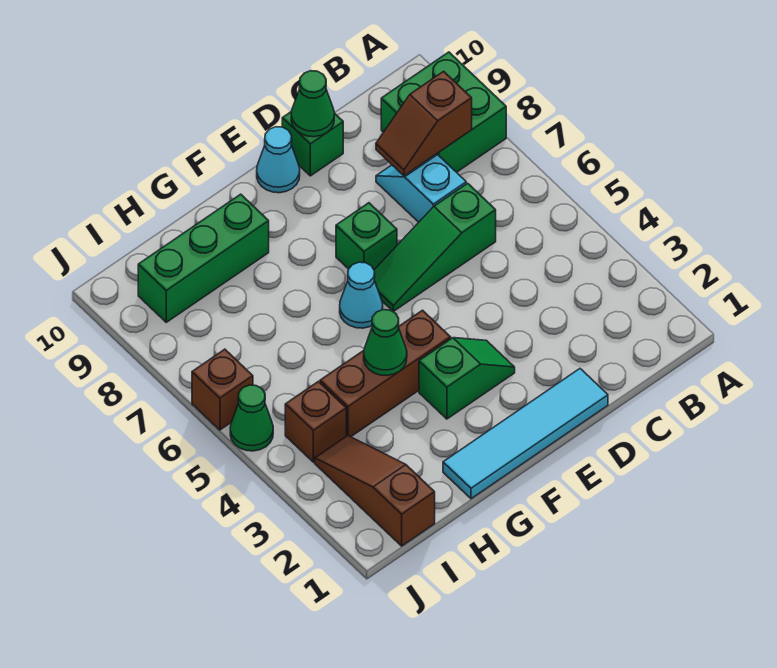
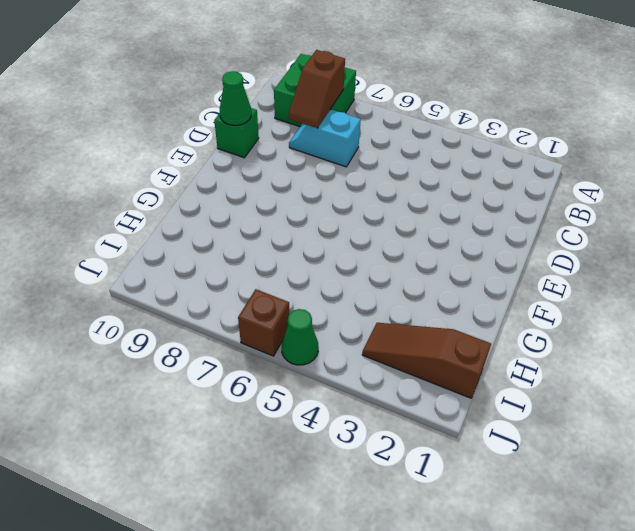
none -> green 1x3 slope [374,183,496,311]
none -> cyan 1x4 tile [443,369,608,499]
none -> green 1x2 slope [419,338,515,419]

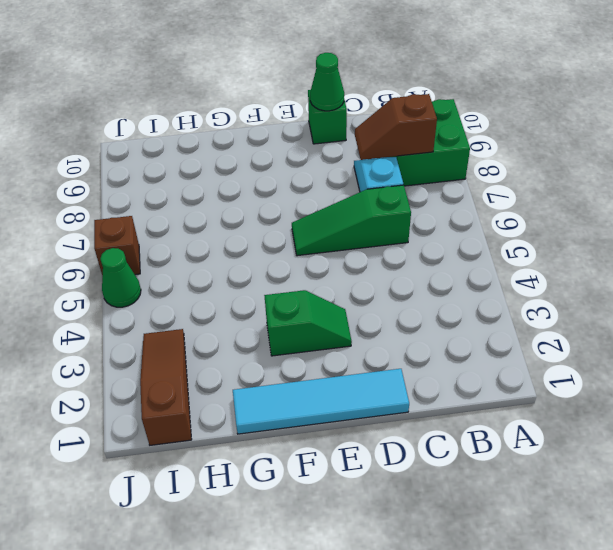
none -> green 1x1 brick [336,203,397,269]
none -> cyan 1x1 cone [257,127,300,193]
none -> brown 1x3 brick [320,310,451,437]

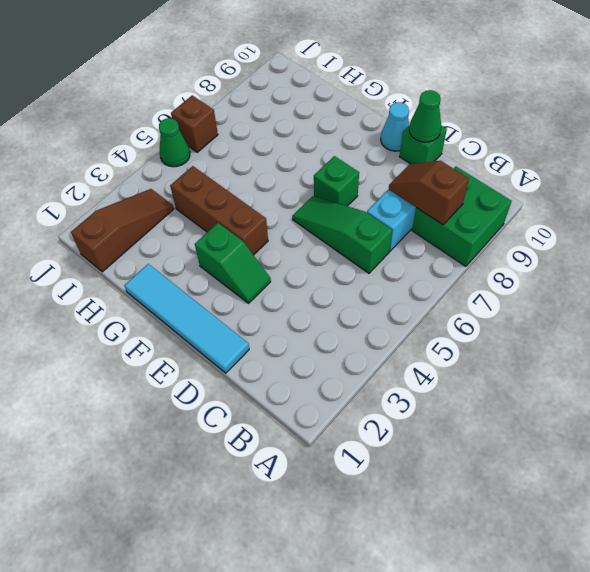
none -> cyan 1x1 cone [340,262,383,328]
none -> green 1x3 brick [138,194,269,322]
none -> brown 1x1 brick [285,381,346,462]

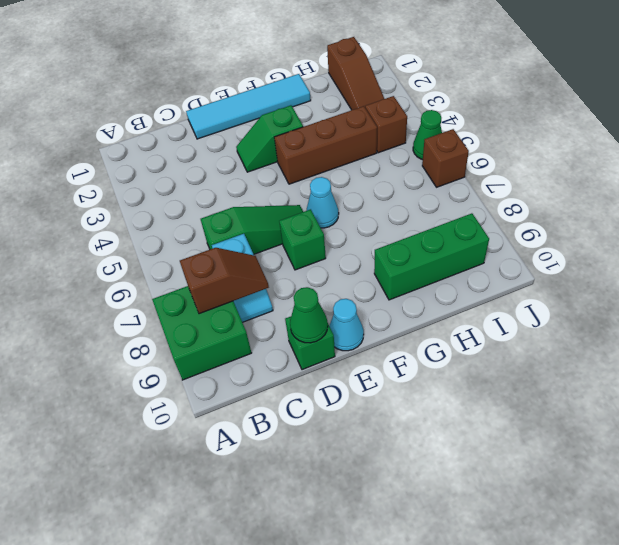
none -> green 1x1 cone [364,310,407,376]

